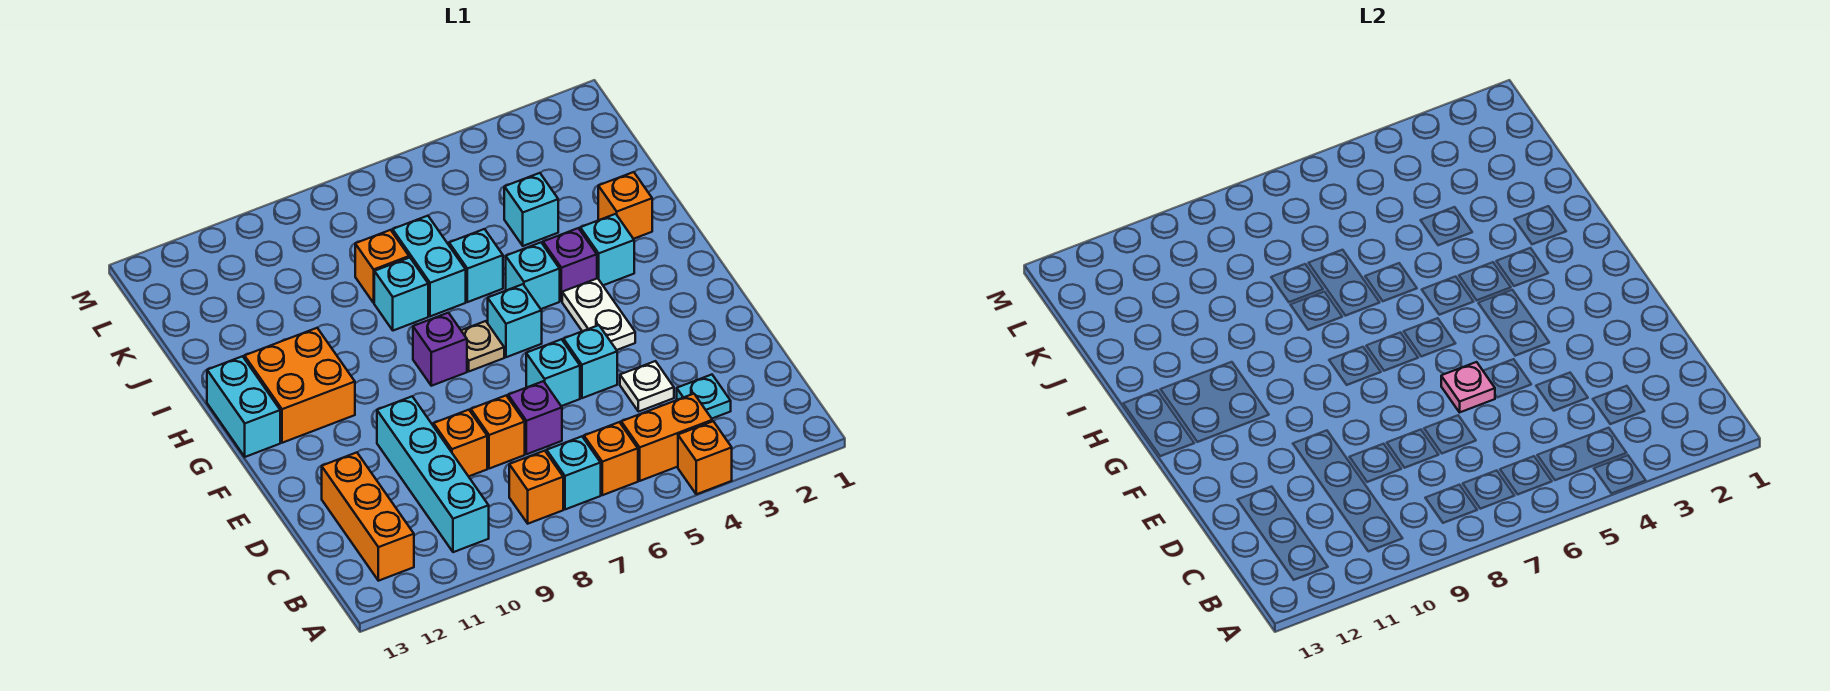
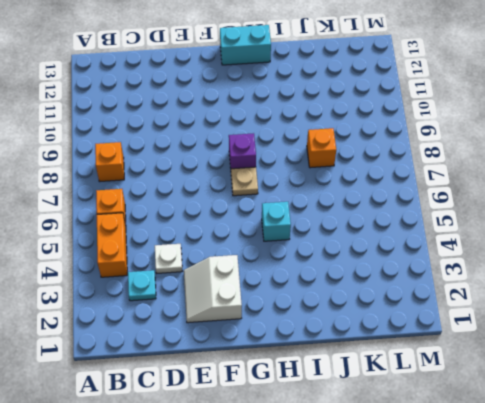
white 2x2 slope [184,255,242,323] -> none
none -> orange 1x1 brick [678,421,732,494]
none -> cyan 1x1 brick [547,437,601,509]
none -> cyan 1x4 brick [377,396,489,552]
none -> orange 1x3 brick [322,453,414,581]

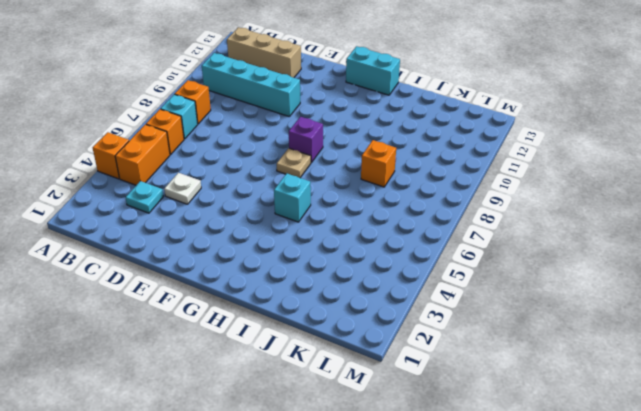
tan 1x3 brick [227,27,301,78] -> orange 1x3 brick [322,453,414,581]
none -> purple 1x1 brick [508,381,562,454]
none -> orange 1x1 brick [471,396,525,469]
none -> orange 1x1 brick [433,410,487,476]
none -> cyan 1x1 brick [564,325,617,398]

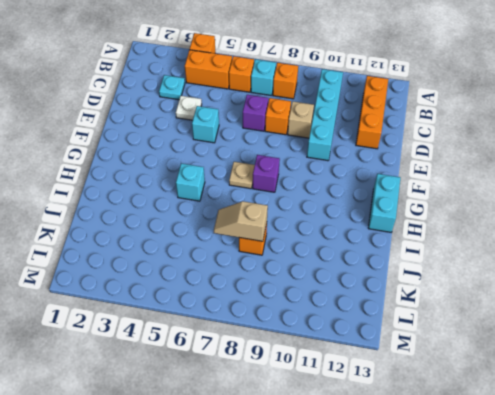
tan 1x1 brick [288,102,314,138] -> orange 1x1 brick [433,410,487,476]
tan 1x2 slope [214,201,268,241] -> none
none -> cyan 1x1 brick [526,339,580,406]
none -> white 1x2 plate [562,278,635,350]
none -> cyan 1x1 brick [488,284,542,357]
none -> orange 2x2 brick [244,328,355,443]

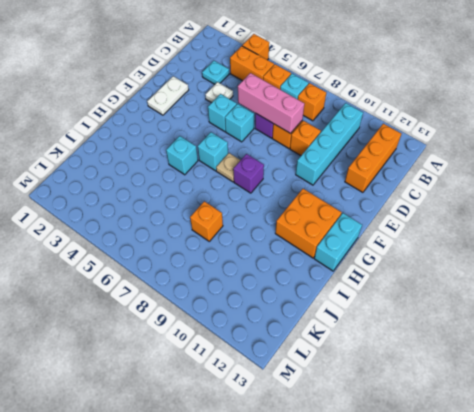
pink 1x3 brick [238,73,304,134] -> none
white 1x2 plate [147,76,189,115] -> white 1x2 plate moved to [562,278,635,350]
none -> cyan 1x1 brick [580,214,634,285]
none -> purple 1x1 brick [543,228,597,301]
none -> orange 1x1 brick [598,172,652,239]
none -> cyan 1x1 brick [449,229,503,302]

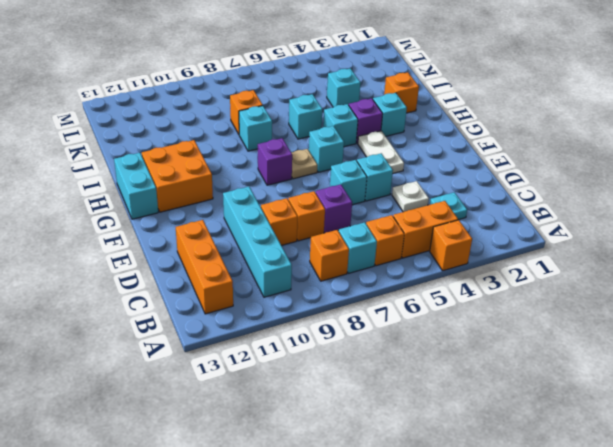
none -> cyan 1x2 brick [393,216,466,316]
none -> pink 1x1 plate [1441,362,1495,412]

